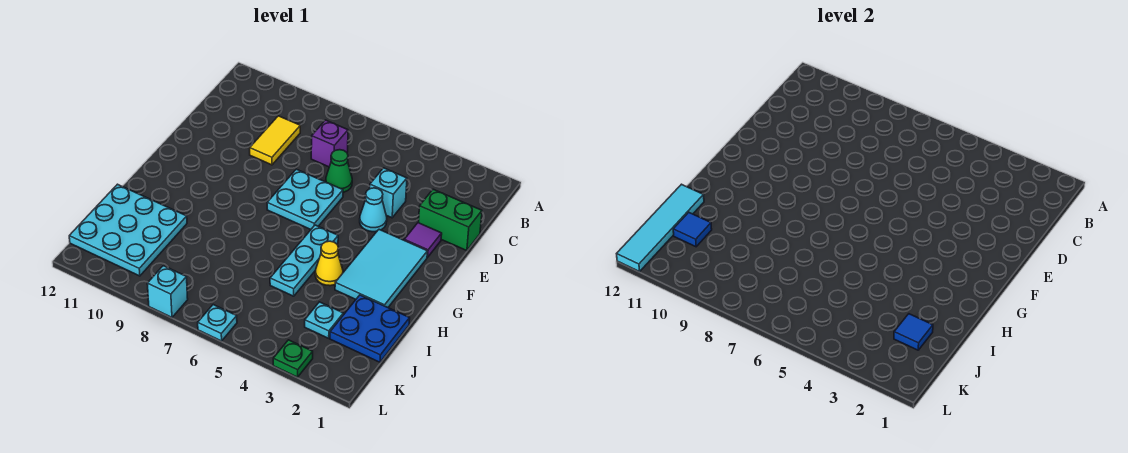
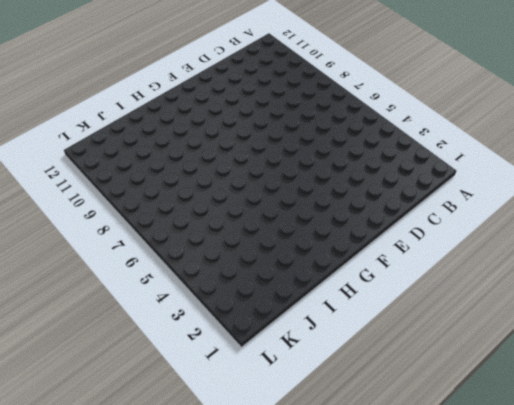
none -> purple 1x1 brick [311,120,348,167]
none -> yellow 1x2 tile [250,116,300,165]
none -> green 1x2 brick [419,189,482,251]

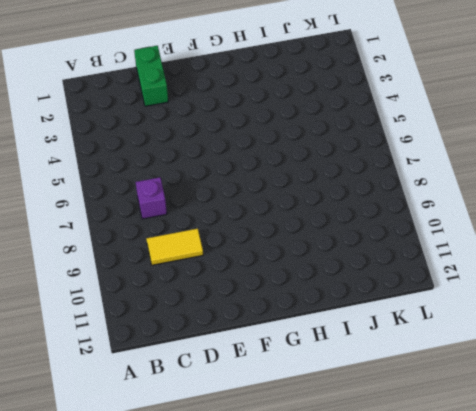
none -> cyan 1x1 brick [370,168,407,218]
none -> green 1x1 cone [326,150,352,192]
none -> purple 1x1 tile [404,223,442,257]

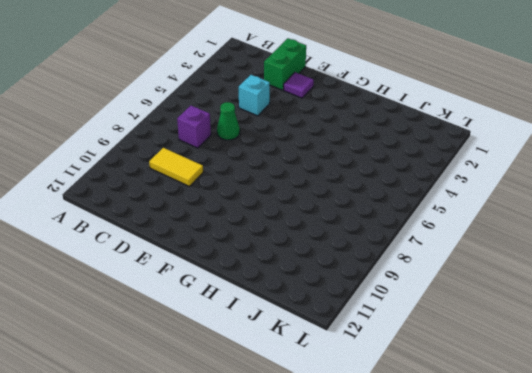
none -> cyan 1x1 cone [360,188,387,232]
none -> cyan 2x2 plate [267,169,343,229]
none -> cyan 2x3 tile [335,230,427,307]

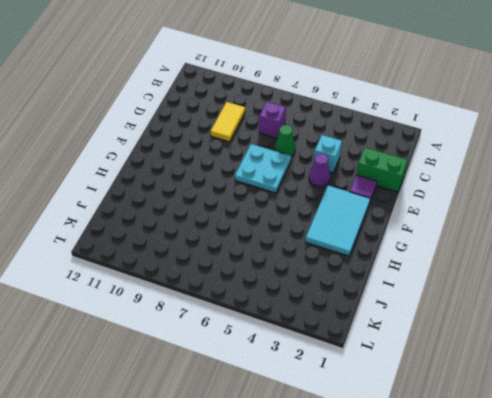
purple 1x1 cone [309,153,331,187] -> cyan 1x1 cone [360,188,387,232]
none -> cyan 1x3 plate [270,225,338,296]
none -> yellow 1x1 cone [315,241,343,286]
none -> blue 2x2 plate [330,295,410,362]

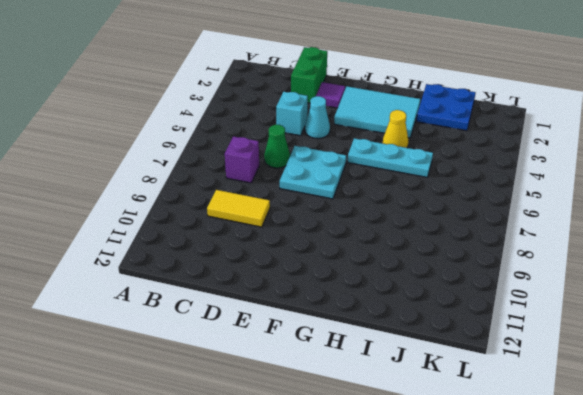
none -> cyan 3x3 plate [69,184,187,276]
none -> cyan 1x1 plate [305,302,343,338]
none -> green 1x1 plate [273,340,313,377]

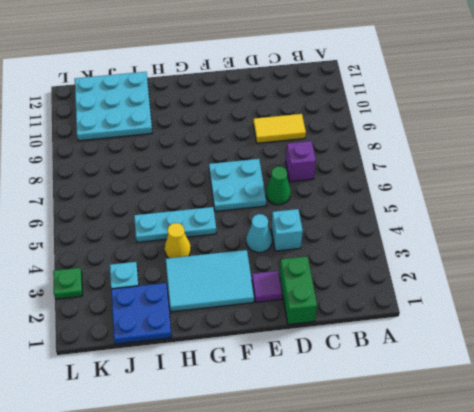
none -> cyan 1x1 plate [198,305,237,341]
none -> cyan 1x1 brick [147,266,188,317]
none -> cyan 1x4 tile [617,184,704,272]

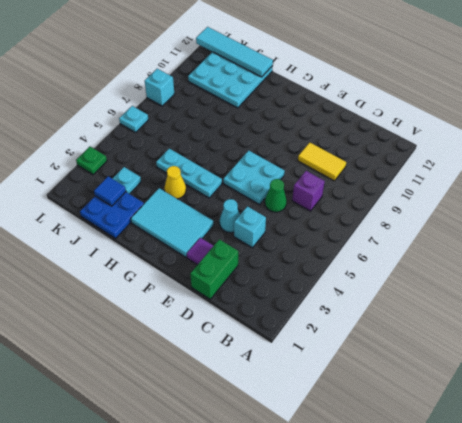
none -> blue 1x1 tile [673,212,712,247]

